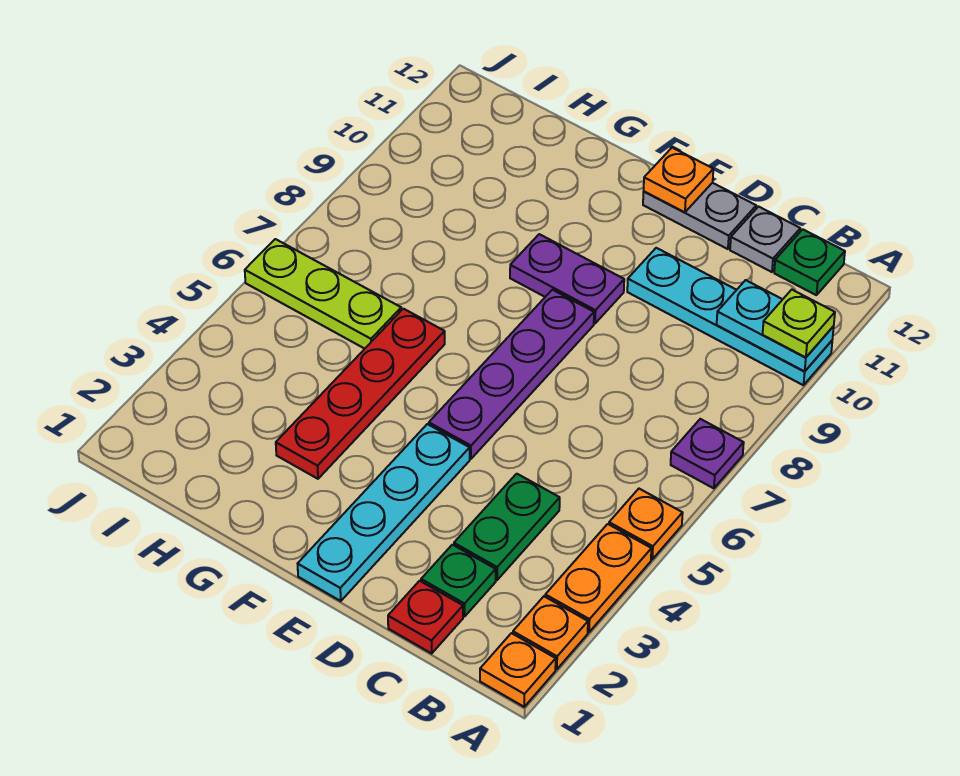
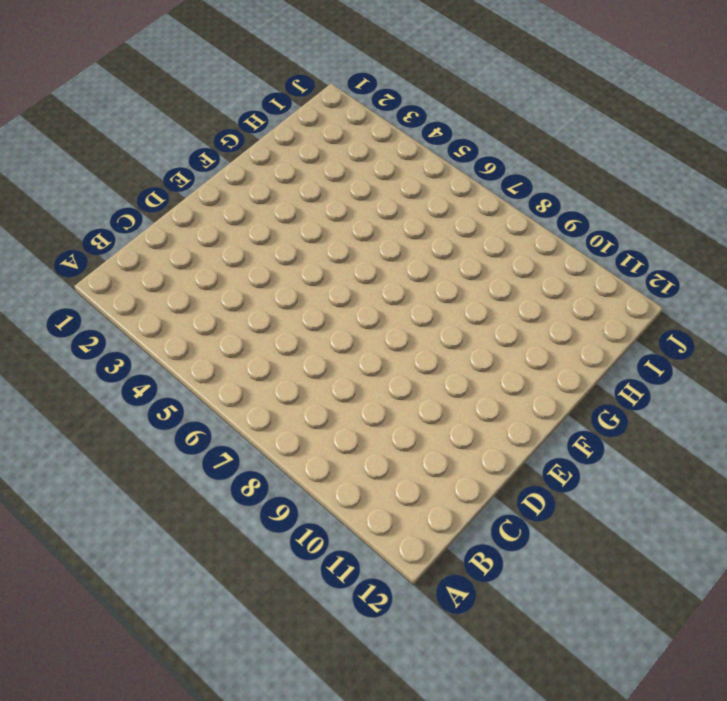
none -> orange 1x1 plate [480,633,556,707]
none -> orange 1x1 plate [513,596,588,669]
none -> orange 1x2 plate [545,524,651,632]

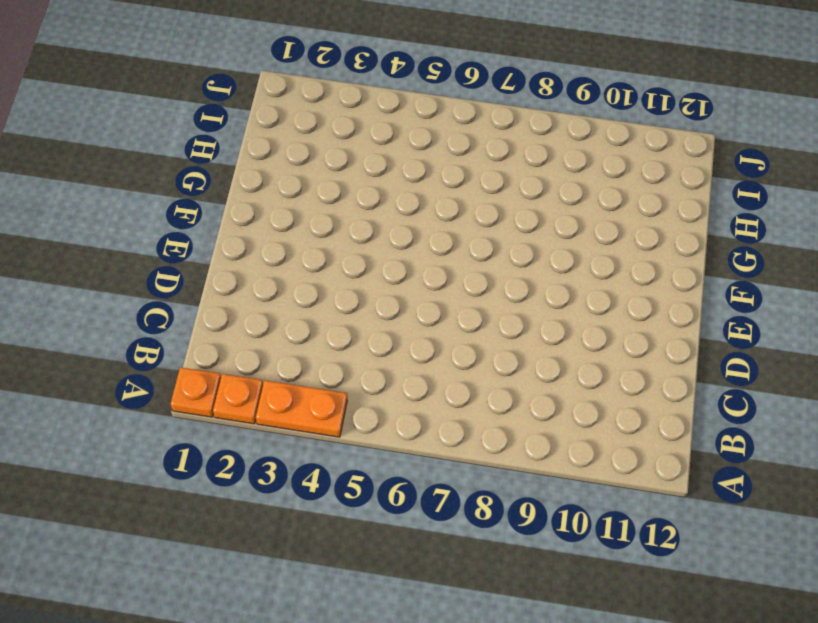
none -> orange 1x1 plate [609,489,683,559]
none -> purple 1x1 plate [671,419,744,488]
none -> cyan 1x4 plate [627,248,832,385]

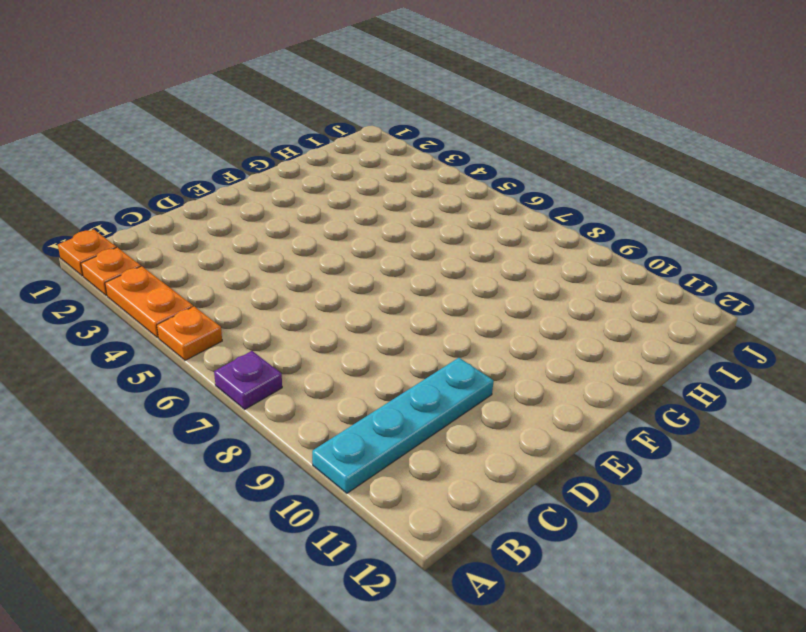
none -> green 1x1 plate [774,229,845,295]
none -> red 1x1 plate [388,581,463,653]
none -> green 1x1 plate [421,545,496,617]

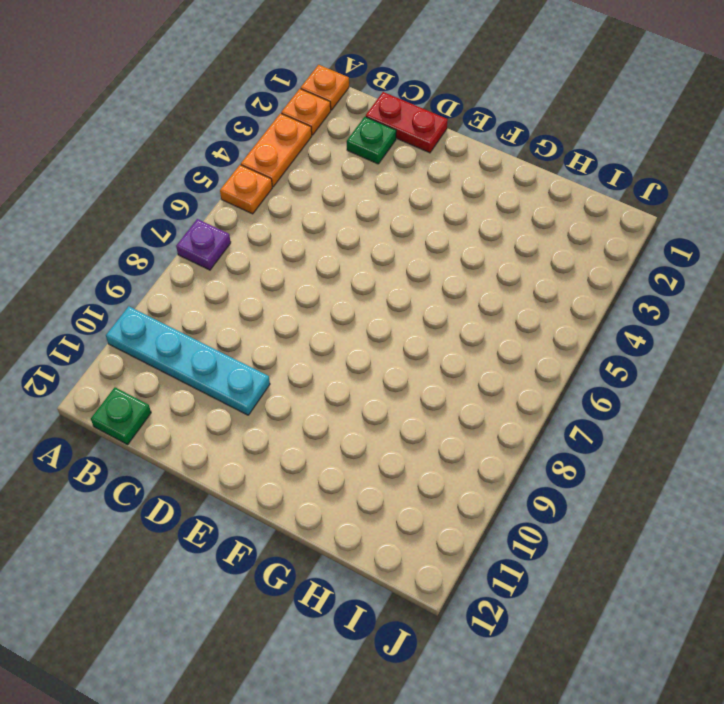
red 1x2 plate [366,92,448,153] -> red 1x1 plate [388,581,463,653]
none -> green 1x2 plate [454,474,560,580]
none -> grey 1x1 plate [730,207,800,272]
none -> grey 1x2 plate [643,183,756,249]

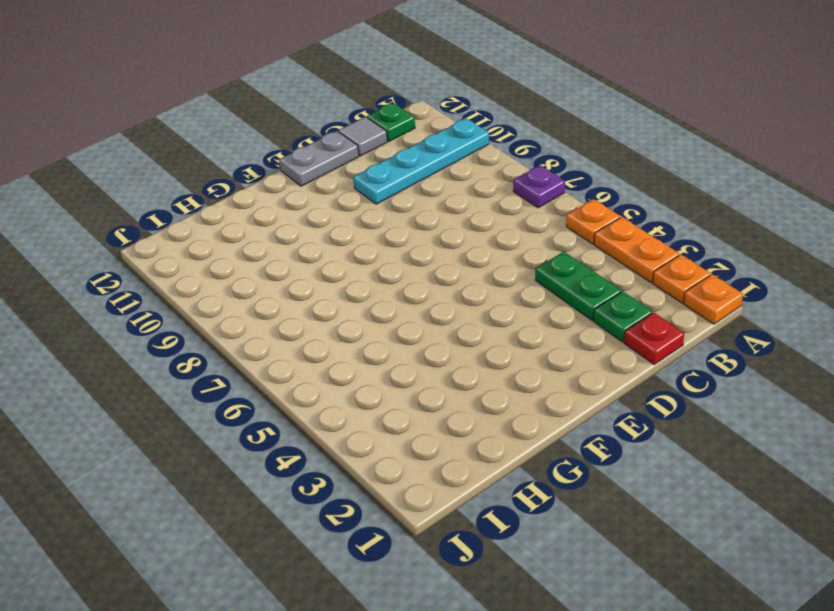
grey 1x1 tile [338,117,387,156] -> grey 1x1 plate [730,207,800,272]
none -> cyan 1x4 plate [298,424,470,601]
none -> purple 1x4 plate [429,290,594,459]
none -> purple 1x2 plate [510,234,624,323]

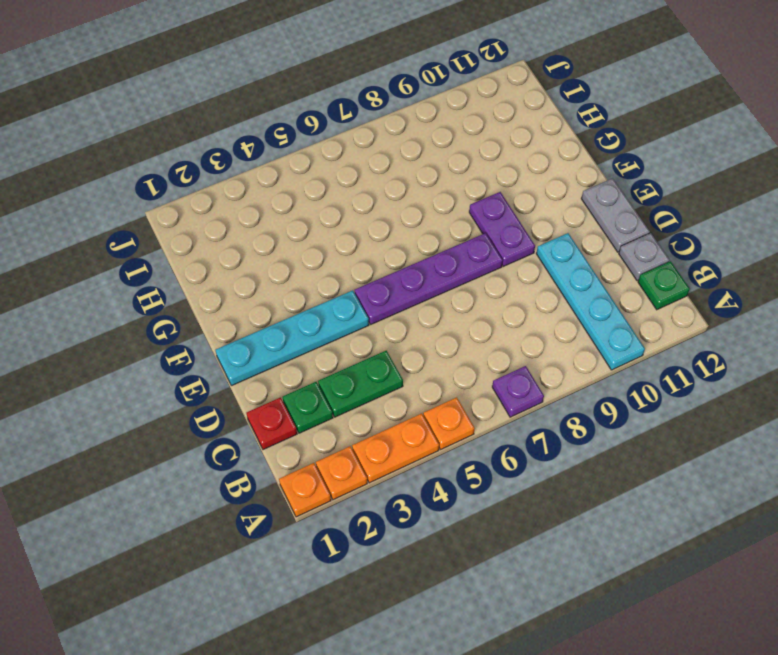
none -> red 1x4 plate [276,309,445,479]
none -> lime 1x3 plate [245,239,401,349]
none -> cyan 1x2 plate [717,280,834,372]

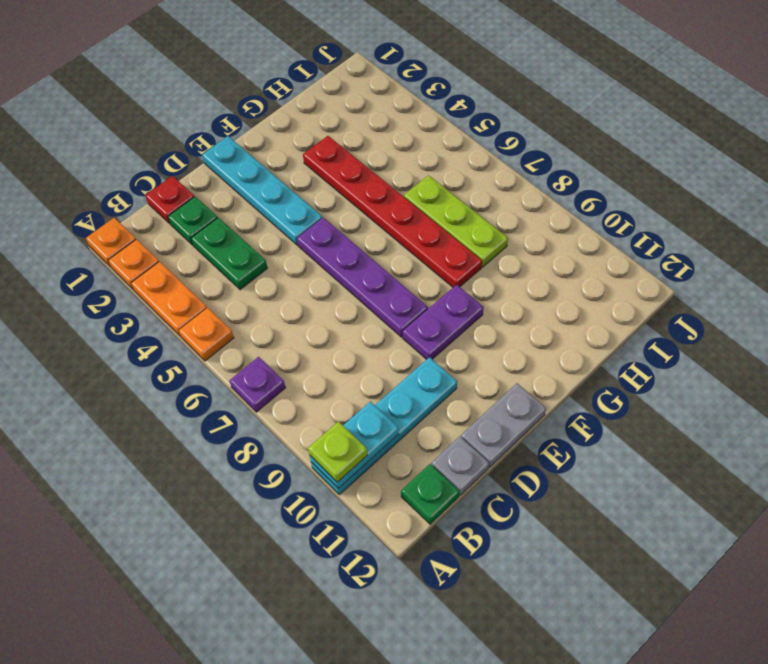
red 1x6 plate [303,136,482,287] -> red 1x4 plate [276,309,445,479]
lime 1x3 plate [404,175,508,267] -> lime 1x3 plate turned to [245,239,401,349]
none -> orange 1x1 plate [644,148,713,212]

